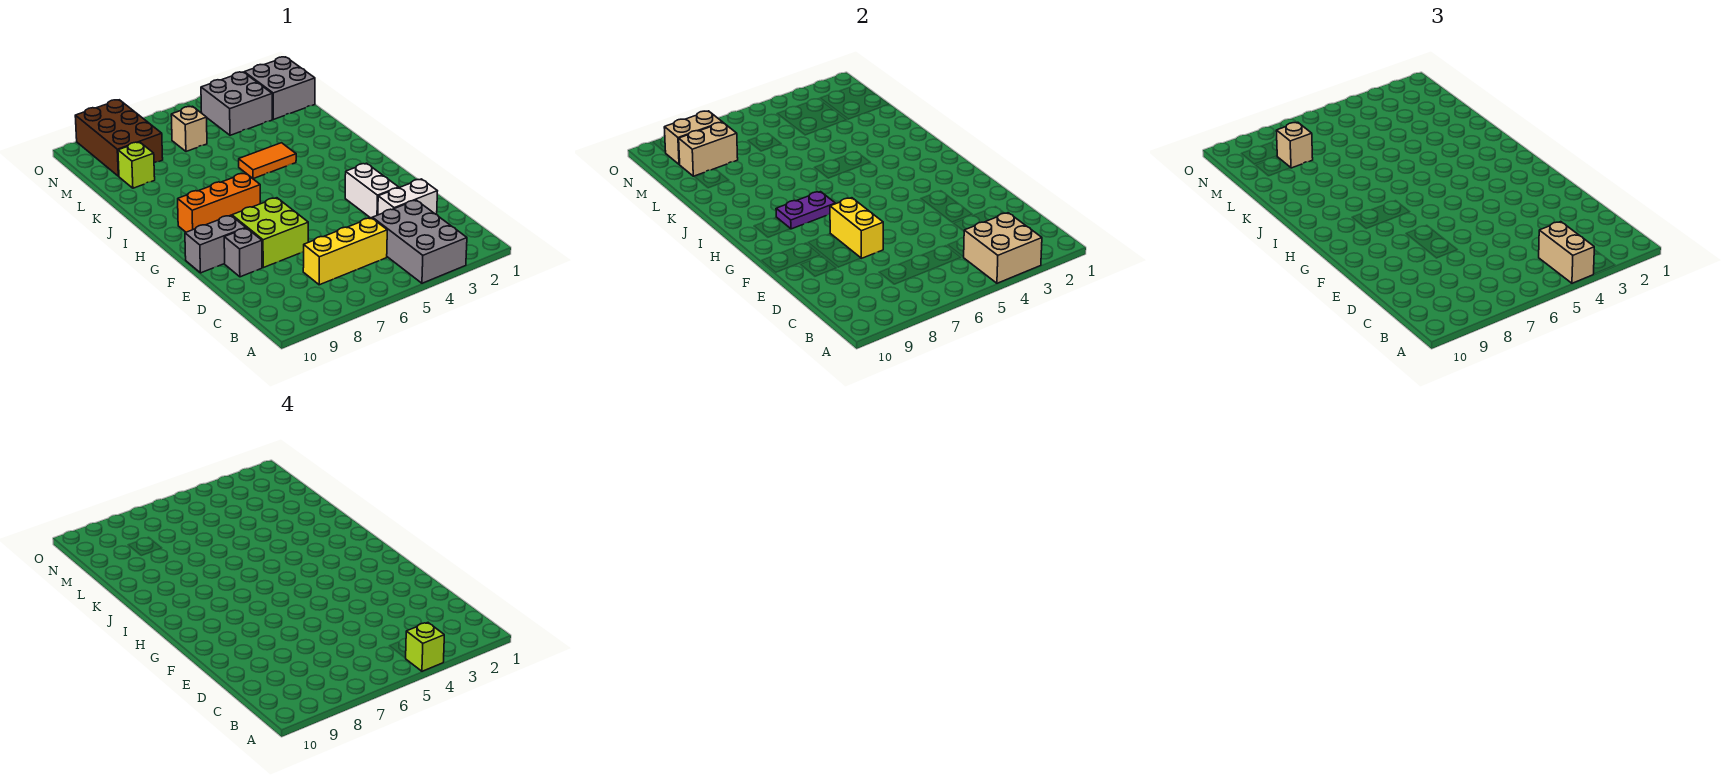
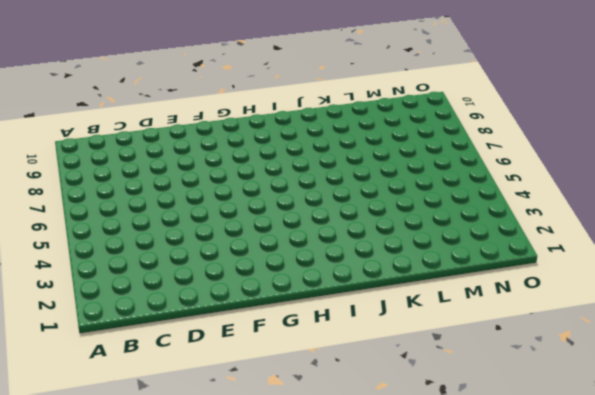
none -> grey 2x3 brick [372,200,467,283]
none -> yellow 1x3 brick [303,218,387,285]
none -> white 1x2 brick [378,179,437,215]

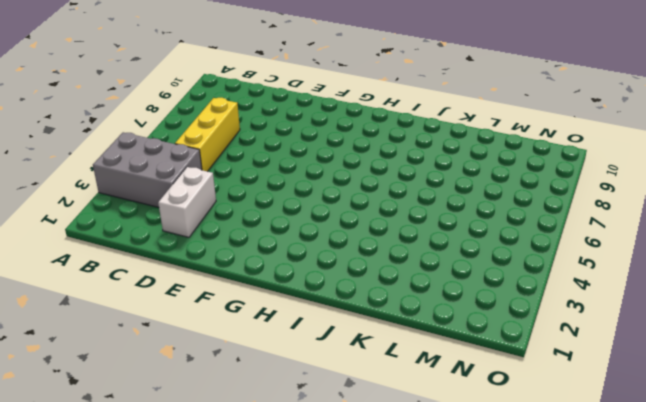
none -> white 1x2 brick [345,163,399,218]
none -> lime 2x2 brick [232,198,308,268]
none -> grey 1x1 brick [224,228,262,277]

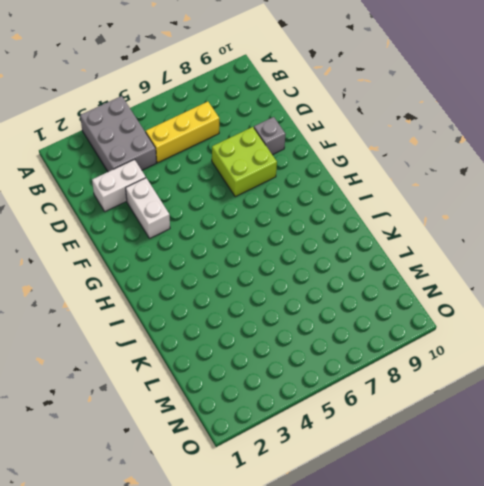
none -> grey 1x2 brick [185,215,246,273]
none -> orange 1x3 brick [178,173,260,232]
none -> orange 1x2 tile [239,143,296,179]

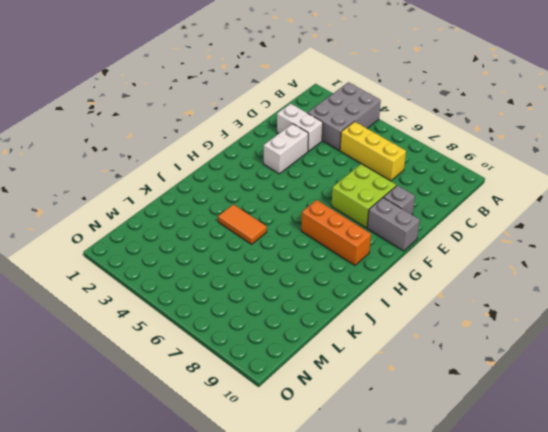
none -> lime 1x1 brick [118,142,155,188]
none -> grey 2x2 brick [244,57,315,120]
none -> grey 2x2 brick [201,72,272,135]

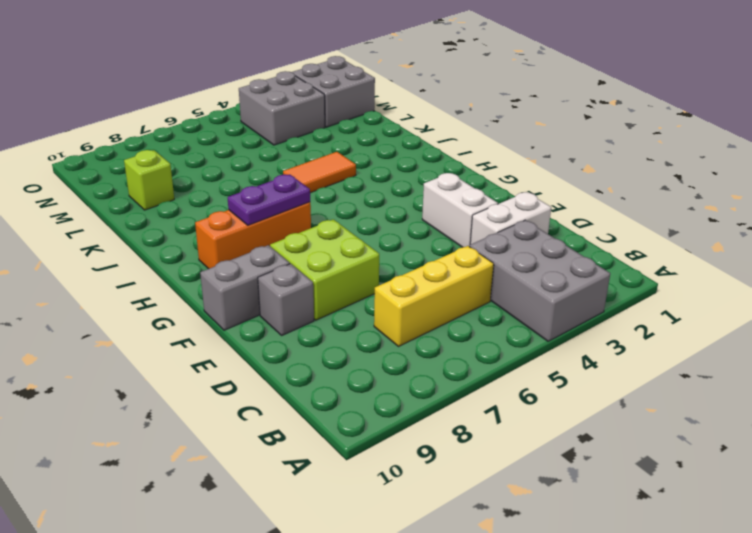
none -> tan 1x1 brick [171,106,207,152]
none -> brown 2x3 brick [75,100,163,176]
none -> tan 2x2 brick [964,213,1042,283]

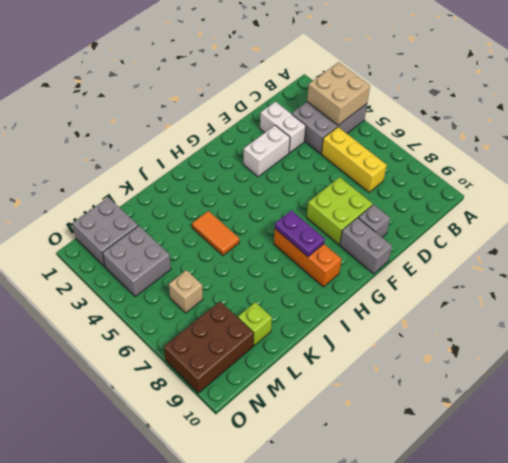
none -> yellow 1x2 brick [830,198,883,258]
none -> tan 1x2 brick [679,122,738,176]
none -> tan 1x2 brick [664,111,722,164]

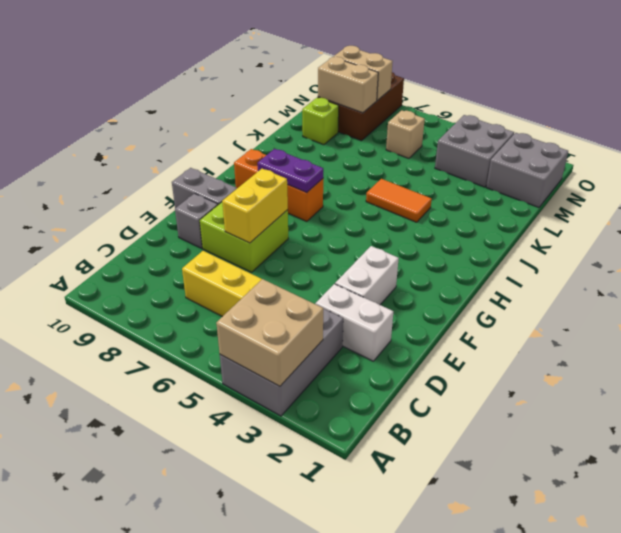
none -> tan 1x2 brick [1539,222,1594,283]
none -> tan 1x1 brick [1276,122,1313,168]
none -> lime 1x1 brick [406,623,444,671]

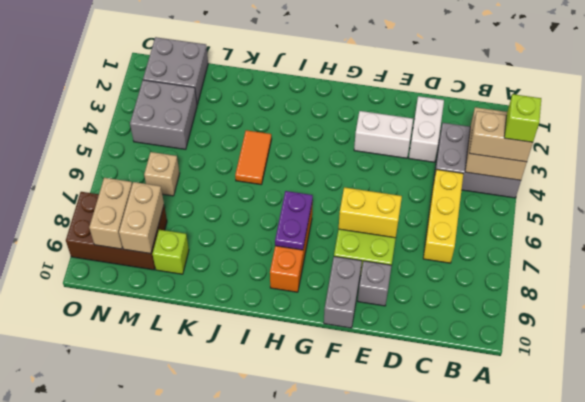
none -> tan 1x1 brick [1276,122,1313,168]

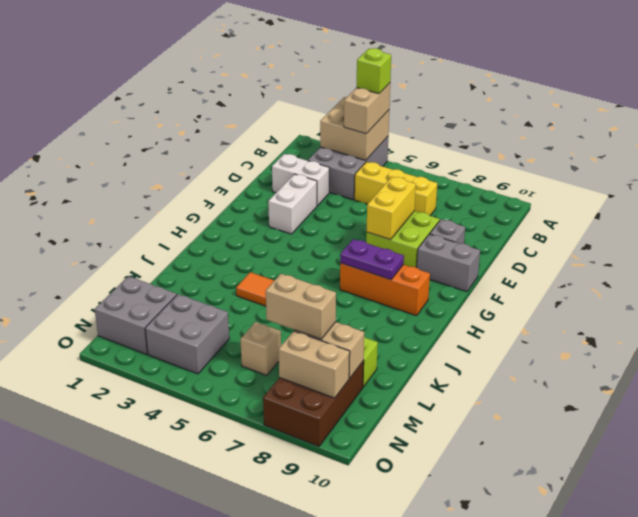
tan 1x2 brick [266,274,336,339] -> tan 1x1 brick [1276,122,1313,168]

